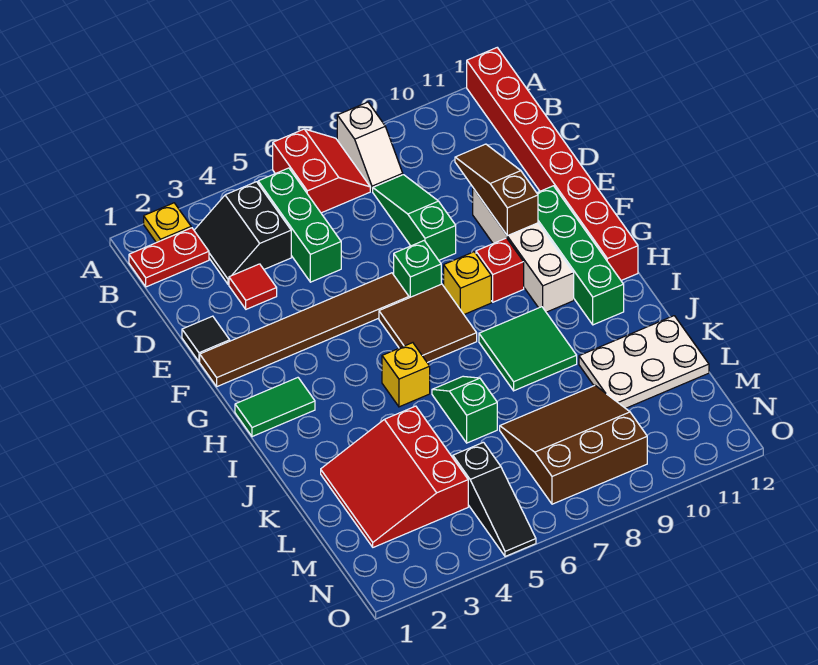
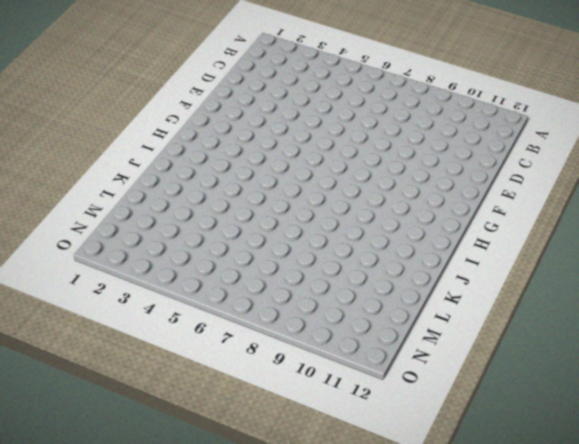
none -> yellow 1x1 plate [144,203,191,243]
none -> red 2x2 slope [273,129,370,213]
none -> white 1x2 slope [337,102,403,191]

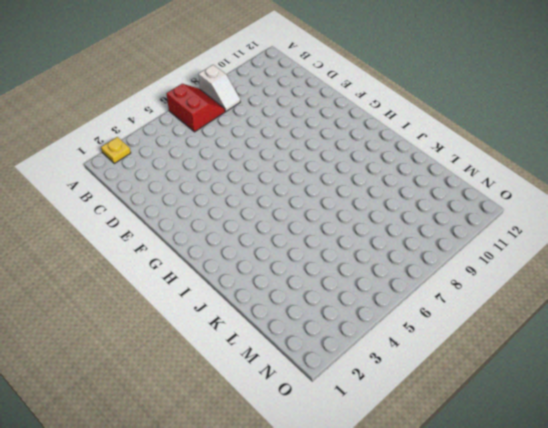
none -> red 1x8 brick [467,48,638,280]
none -> red 1x2 plate [129,228,209,287]
none -> black 2x2 slope [194,182,291,285]

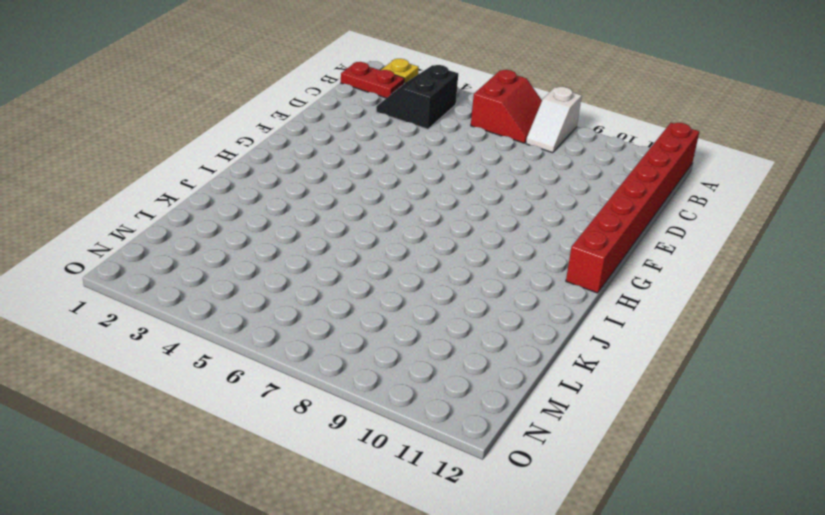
none -> green 1x3 brick [258,168,341,282]
none -> green 1x3 slope [373,175,456,260]
none -> red 1x1 tile [229,264,277,309]

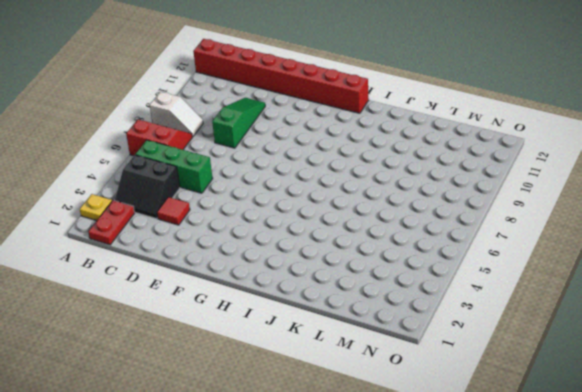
green 1x3 slope [212,98,265,148] -> green 1x3 slope turned to [373,175,456,260]
none -> black 1x1 tile [182,316,230,362]
none -> white 1x4 brick [473,188,574,312]
none -> brown 1x6 tile [200,273,409,386]

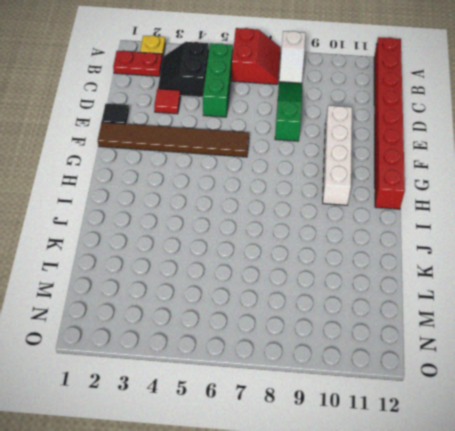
none -> green 1x1 brick [394,241,441,298]
none -> green 1x4 brick [537,186,624,325]
none -> brown 2x2 tile [379,284,477,363]

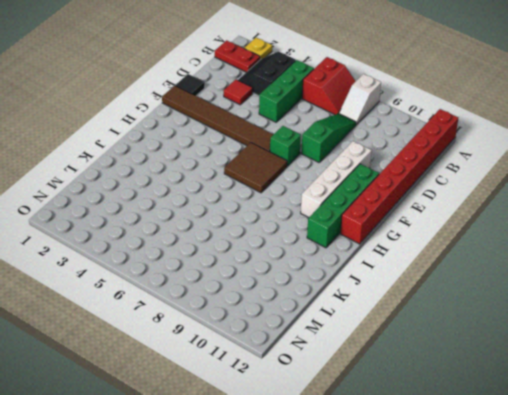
none -> yellow 1x1 brick [444,252,491,314]
none -> red 1x1 brick [476,238,524,302]
none -> green 1x2 tile [235,378,315,437]

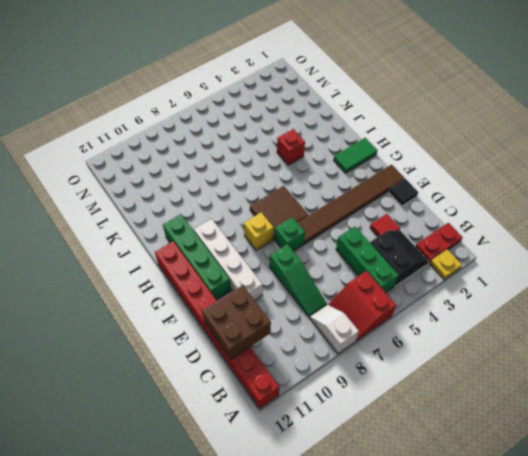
brown 2x2 brick [202,285,271,359] -> none
red 1x1 brick [277,129,305,165] -> red 1x1 brick moved to [476,238,524,302]
none -> yellow 1x1 brick [382,343,430,407]
none -> green 2x2 tile [479,307,577,391]
none -> green 1x2 slope [432,376,497,443]

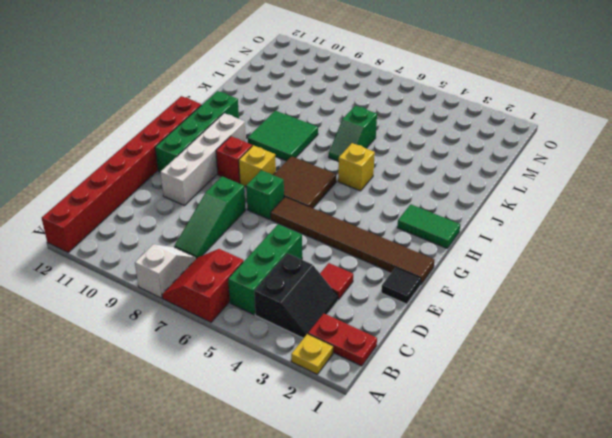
none -> red 3x3 slope [321,406,468,547]
none -> white 2x3 plate [579,316,709,408]
none -> brown 3x3 slope [500,386,647,504]

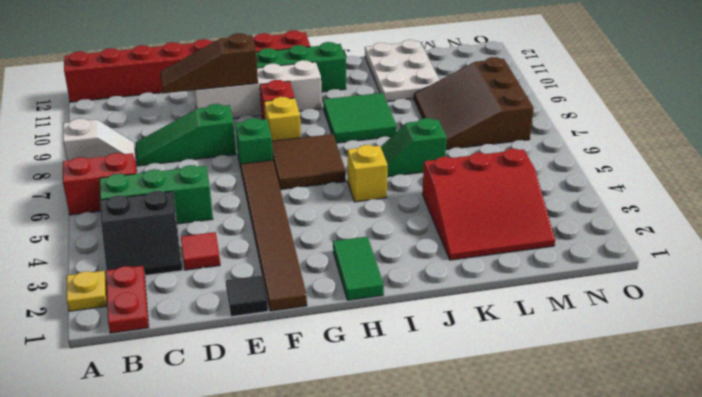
none -> black 1x3 slope [453,442,536,557]

